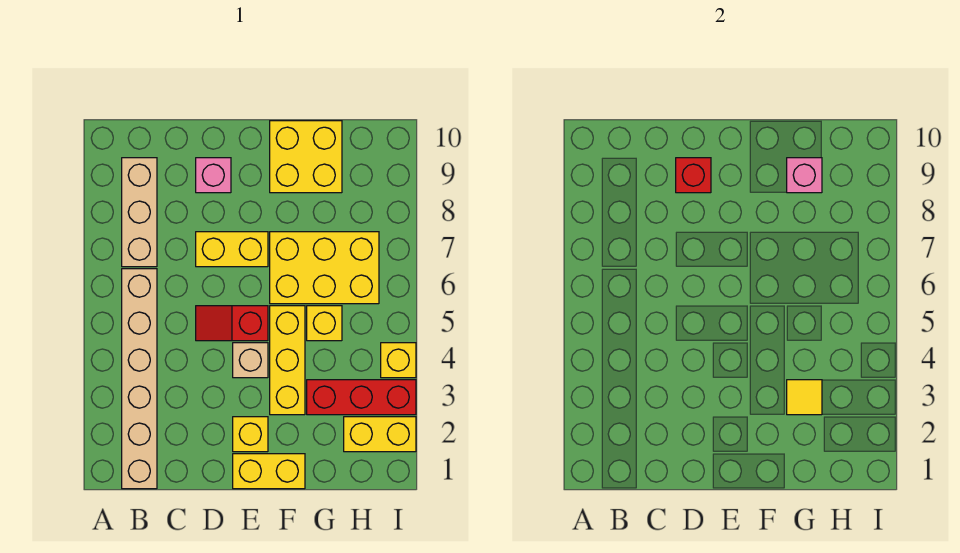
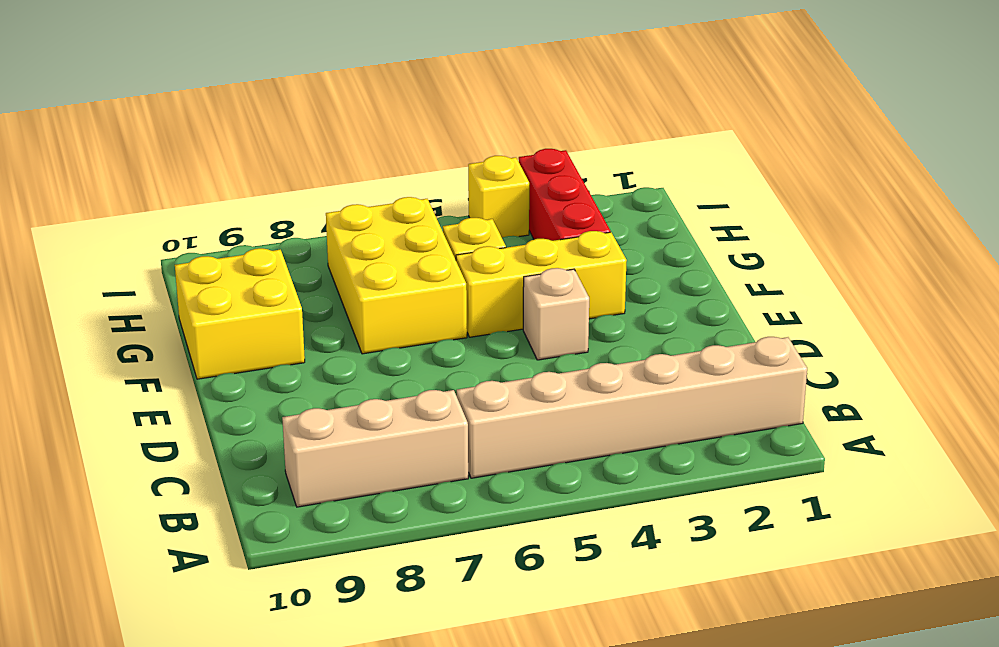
none -> red 1x2 slope [196,306,268,341]
none -> yellow 1x2 brick [196,232,268,267]
none -> pink 1x1 brick [196,158,231,193]

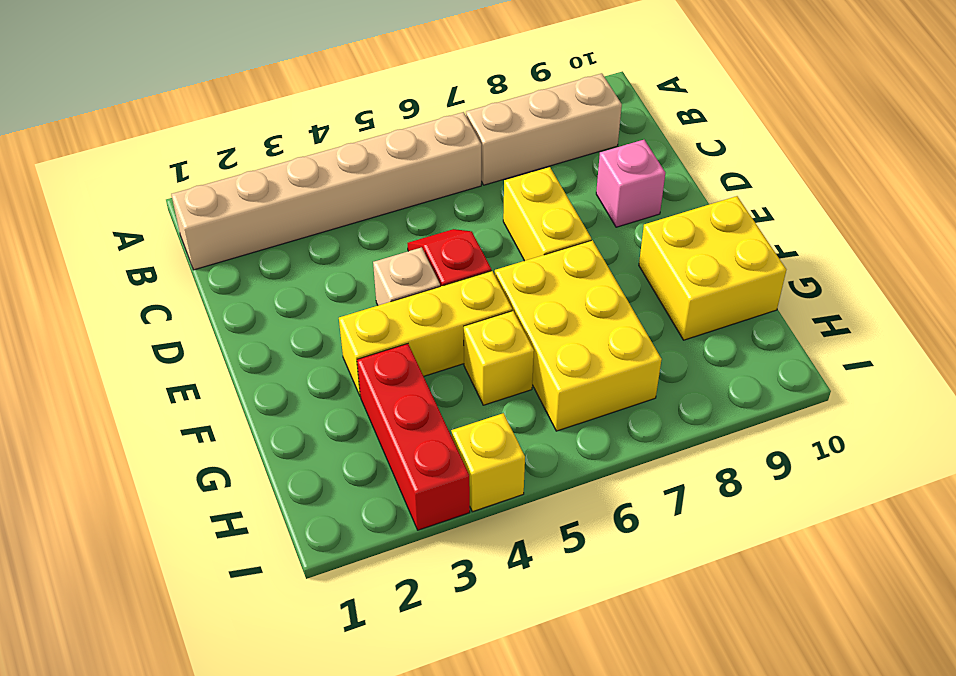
none -> yellow 1x2 brick [233,454,305,489]
none -> yellow 1x1 brick [233,417,268,452]
none -> yellow 1x2 brick [344,417,416,452]

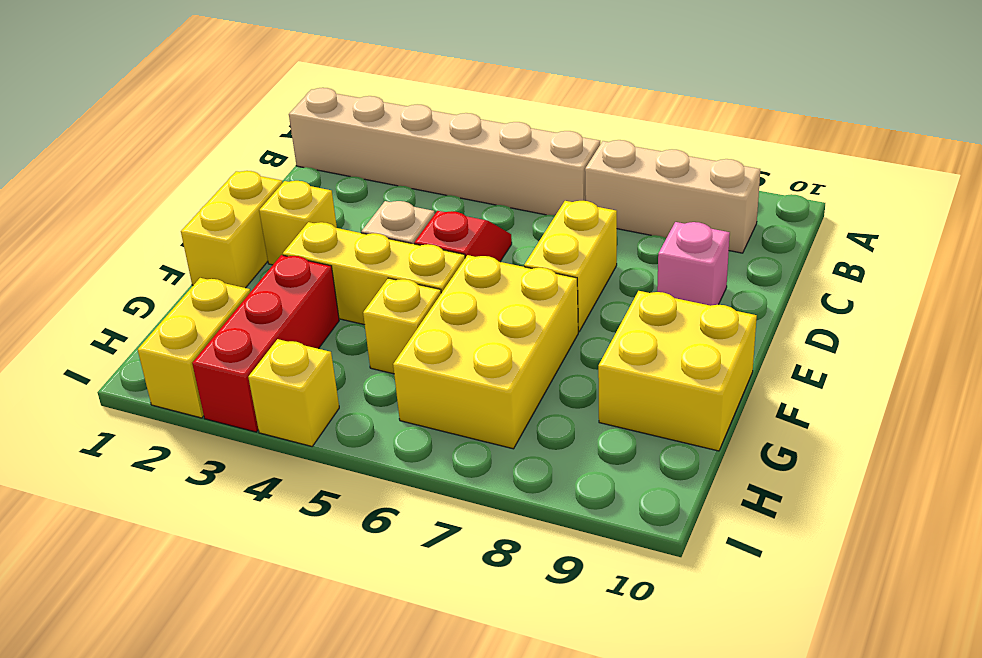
none -> red 1x1 brick [676,158,711,193]
none -> yellow 1x1 tile [787,380,822,415]
none -> pink 1x1 brick [787,158,822,193]

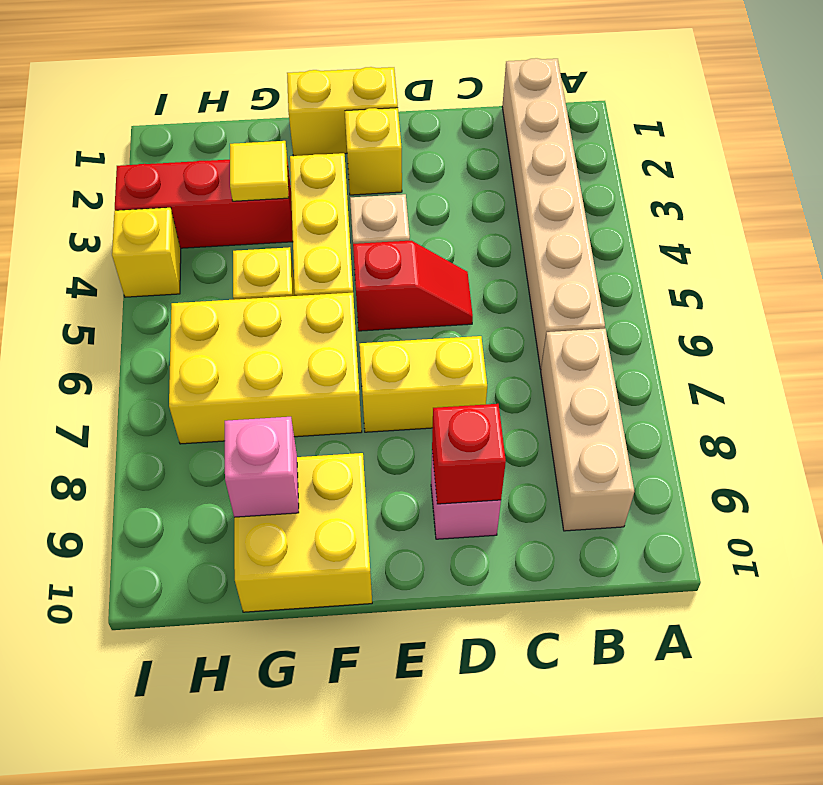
none -> yellow 1x2 brick [344,417,416,452]

